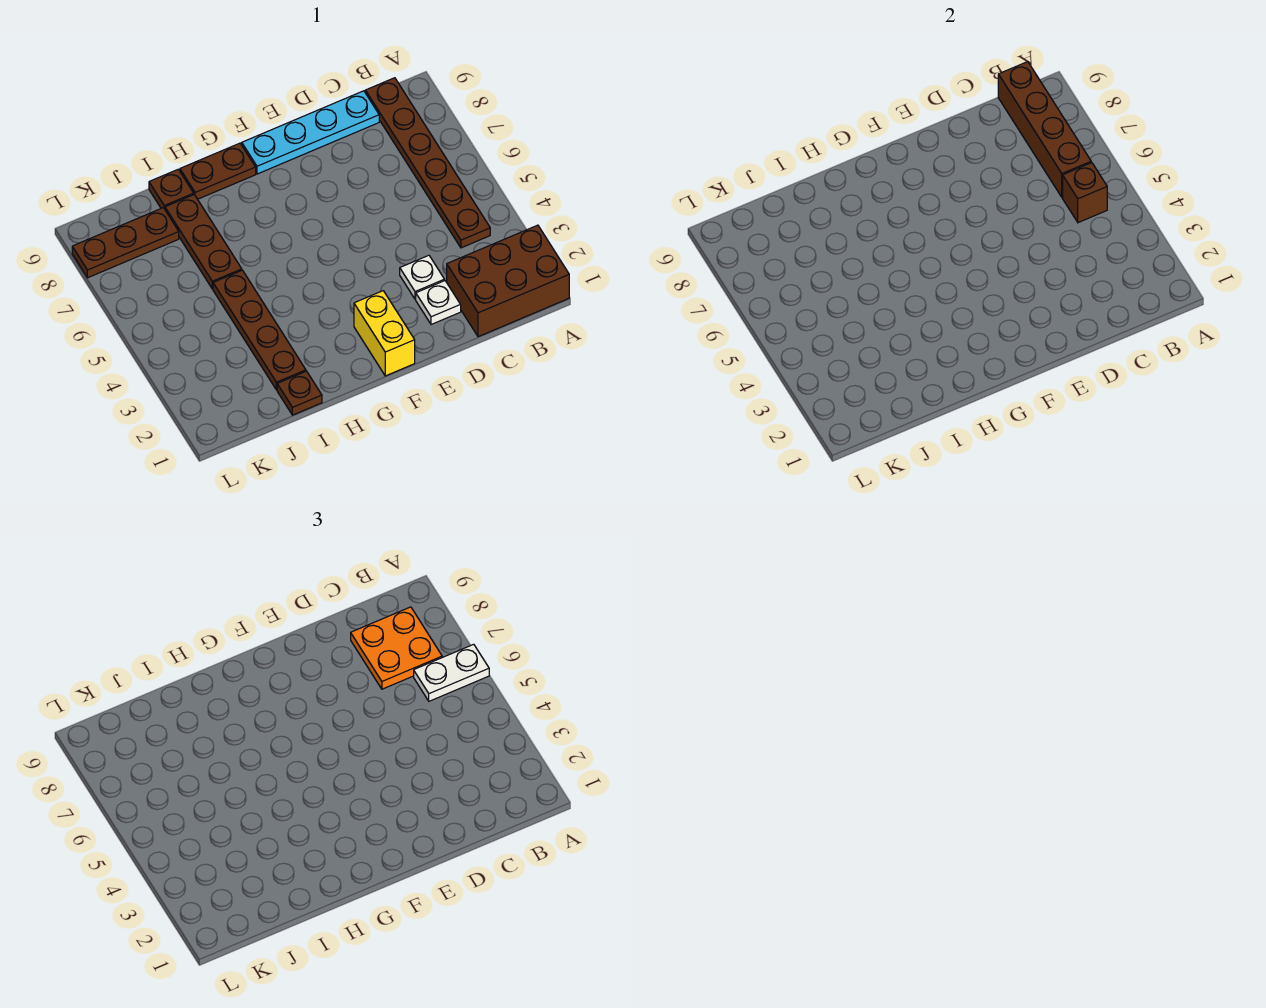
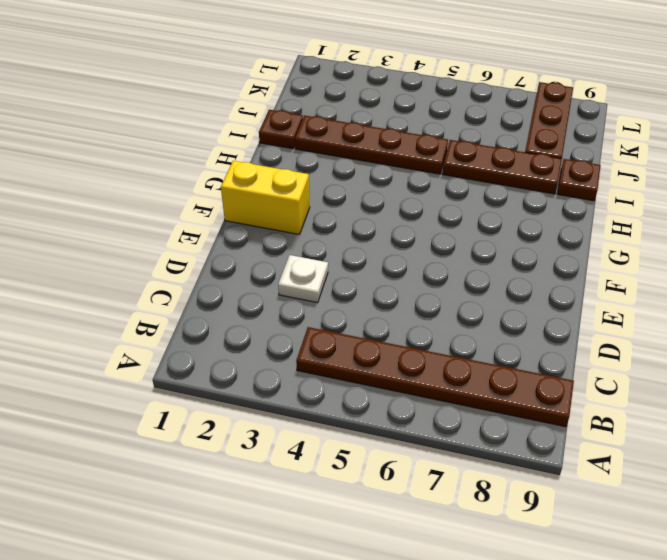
none -> brown 2x3 brick [447,225,569,337]
none -> cyan 1x4 plate [242,91,379,174]
none -> white 1x1 plate [416,281,461,325]

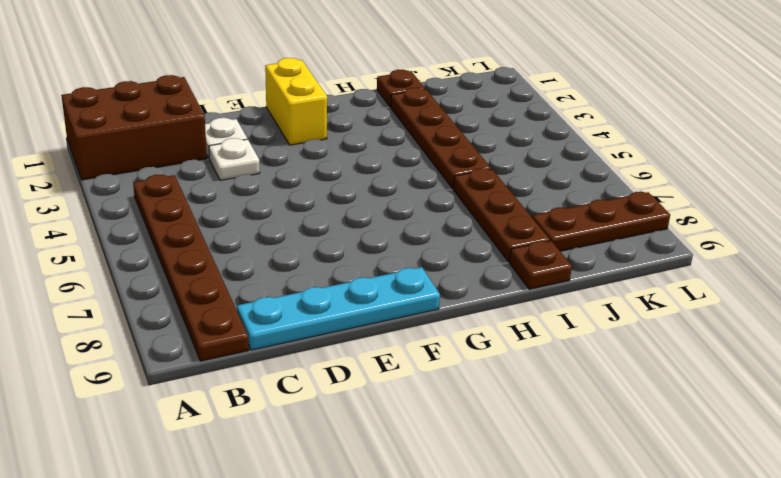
none -> brown 1x2 plate [180,143,256,199]
none -> brown 1x1 brick [1063,163,1107,223]
none -> brown 1x4 brick [998,62,1091,197]

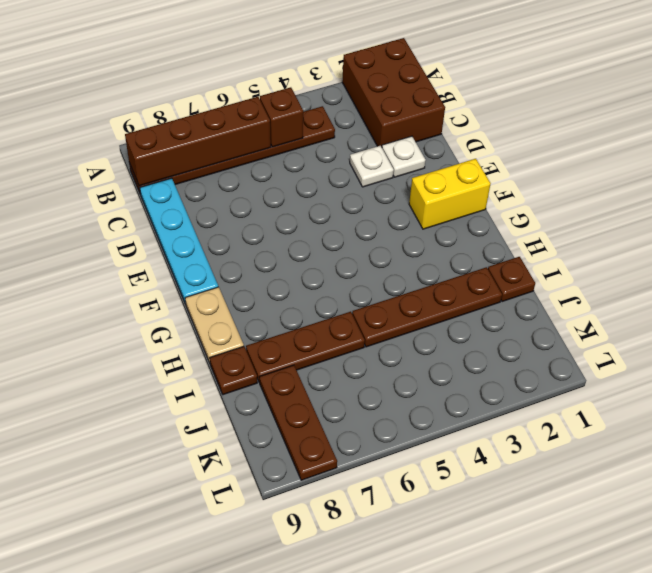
tan 1x2 plate [185,287,244,363] -> brown 1x2 plate [180,143,256,199]
none -> white 1x2 plate [414,644,489,701]
none -> orange 2x2 plate [351,607,442,689]

